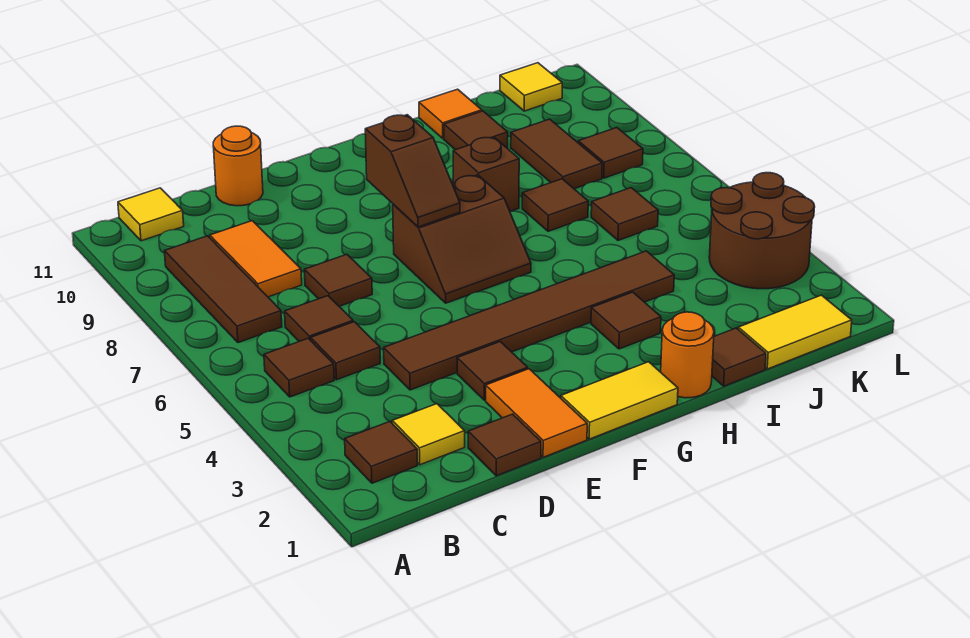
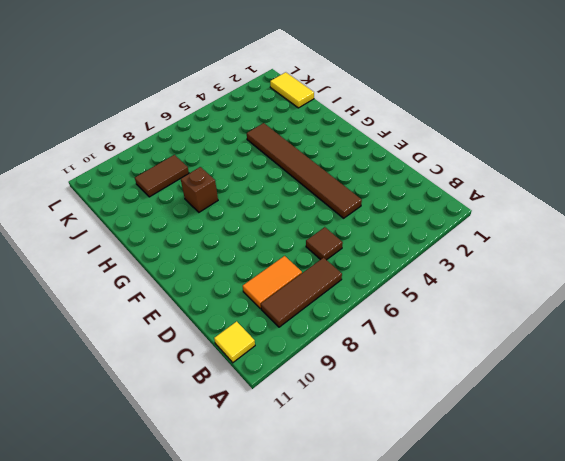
none -> brown 1x1 tile [345,421,417,483]
none -> brown 1x1 tile [264,338,334,397]
none -> yellow 1x1 tile [392,404,465,465]
none -> brown 1x1 tile [311,322,380,380]

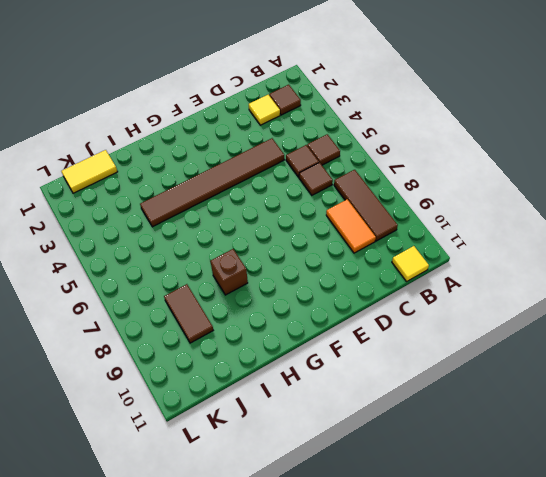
none -> brown 1x1 tile [468,414,541,476]
none -> brown 1x1 tile [305,254,372,306]
none -> orange 1x1 round brick [213,126,263,206]
none -> orange 1x2 tile [486,369,587,457]

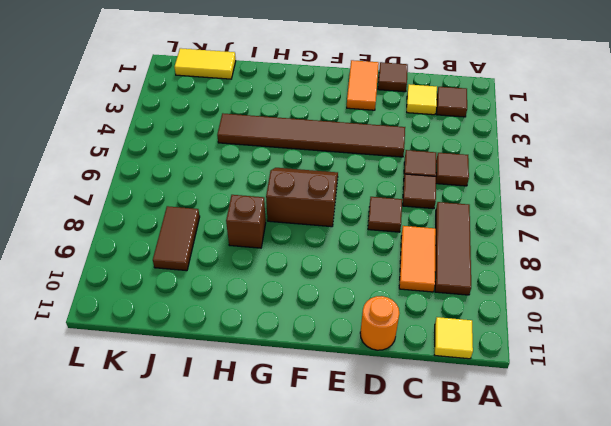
none -> brown 1x1 tile [457,342,528,400]
none -> yellow 1x2 tile [561,362,678,439]
none -> orange 1x1 round brick [661,312,714,398]
none -> brown 1x1 tile [591,292,661,349]

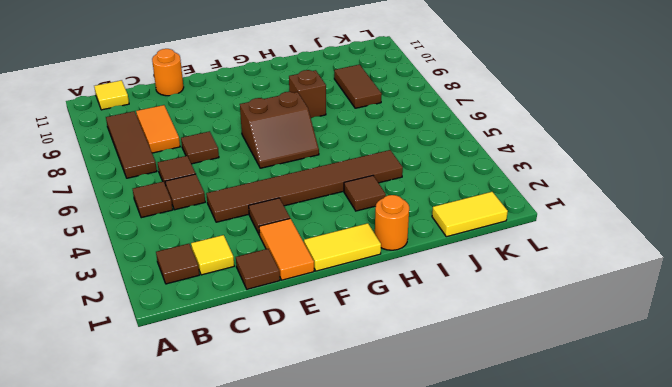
none -> brown 1x1 tile [712,328,766,386]
none -> brown 1x1 tile [522,179,588,231]
none -> brown 1x1 tile [444,111,508,150]
none -> orange 1x1 tile [419,89,482,139]

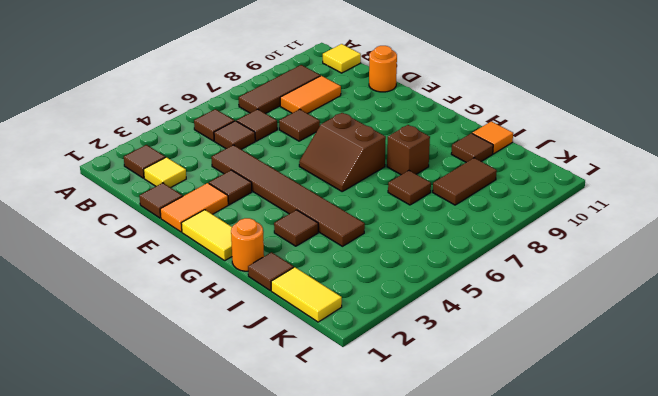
none -> brown 1x1 tile [591,188,658,240]
none -> brown 2x2 round brick [709,173,815,289]
none -> brown 1x1 tile [578,128,643,178]
none -> yellow 1x1 tile [500,63,562,111]

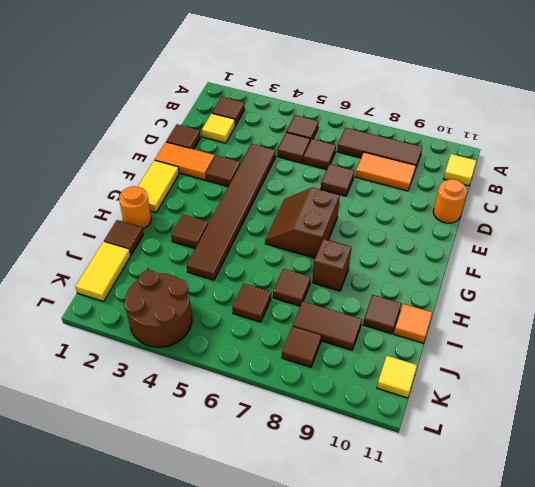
none -> brown 1x2 slope [365,115,460,227]

